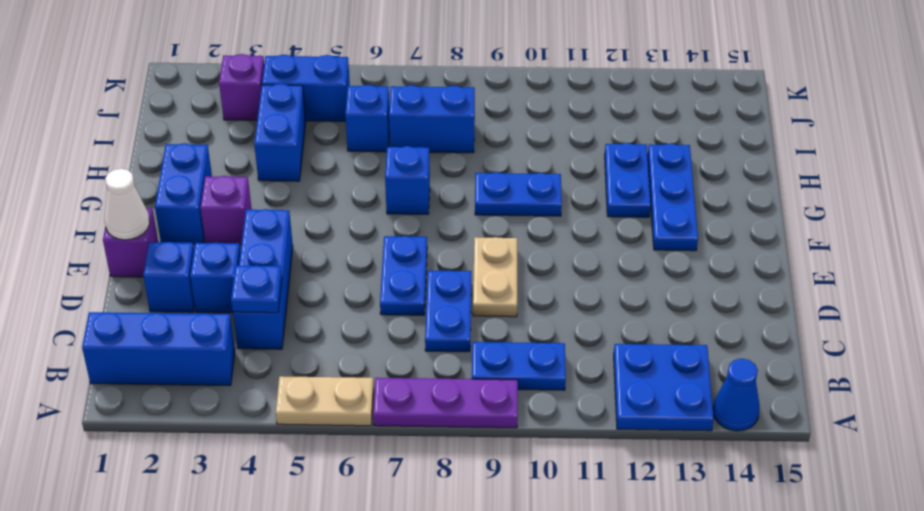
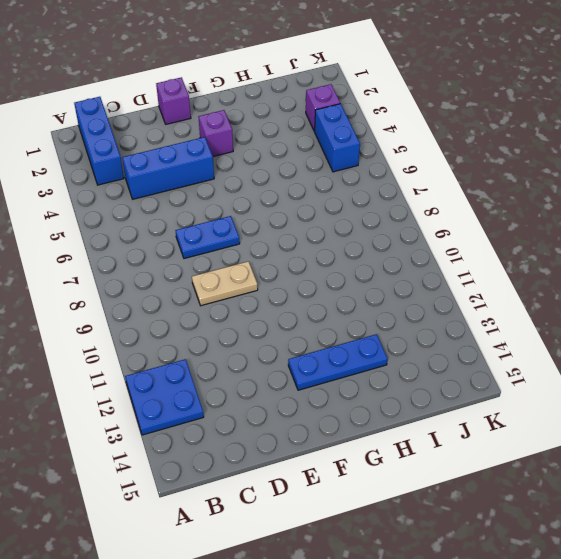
none -> tan 1x2 plate [276,376,374,426]
none -> purple 1x3 plate [373,378,518,428]
none -> blue 1x1 cone [713,359,760,431]

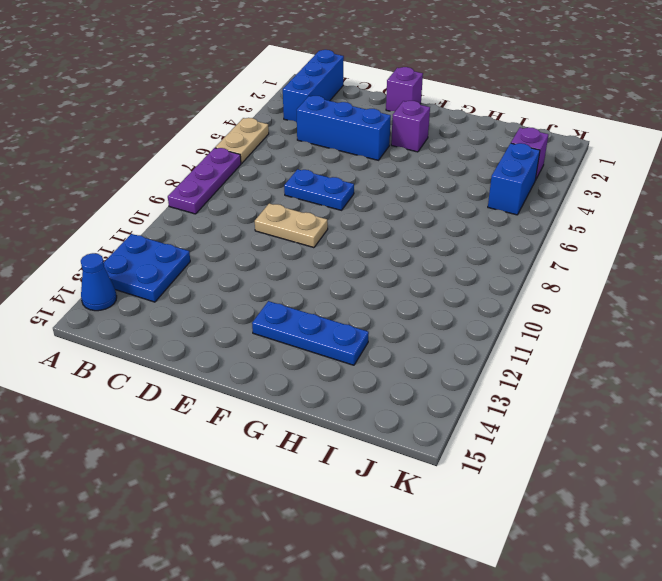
none -> blue 1x2 plate [472,342,566,390]
none -> blue 1x2 plate [425,270,471,352]
none -> blue 1x1 brick [143,242,195,312]

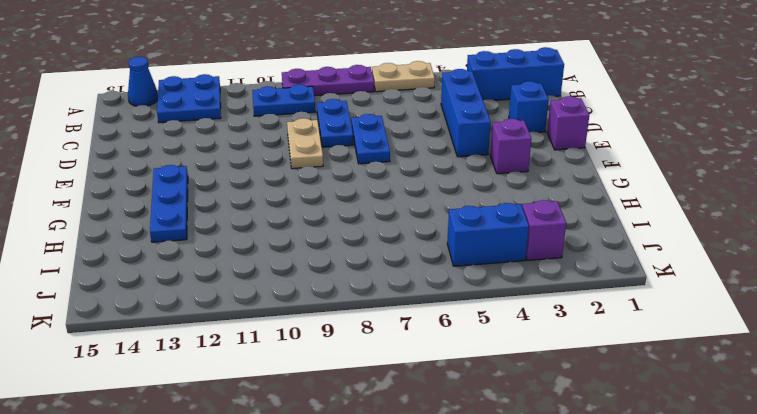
none -> blue 1x1 brick [190,243,240,313]
none -> blue 1x2 brick [155,143,212,244]
none -> blue 1x1 brick [385,146,430,214]

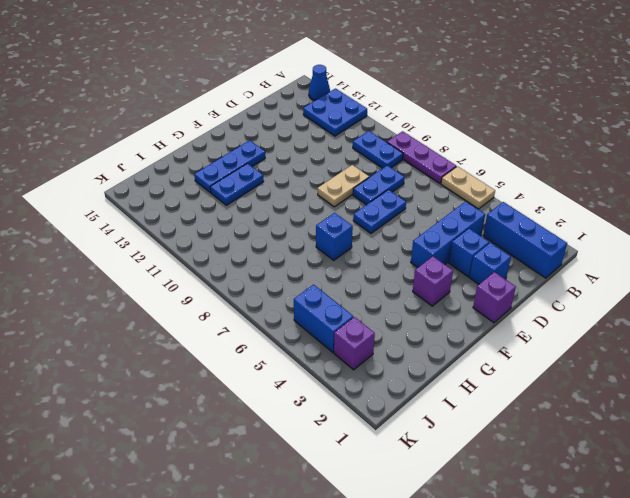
none -> blue 1x2 brick [155,143,212,244]
none -> blue 1x2 plate [475,172,562,216]
none -> blue 1x2 brick [254,84,306,181]

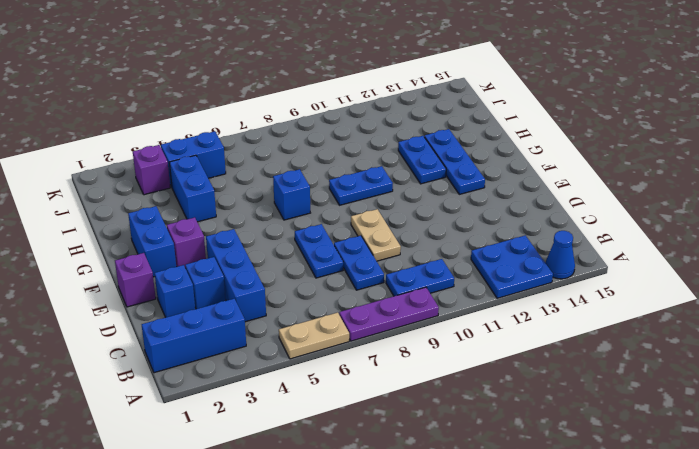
none -> blue 1x1 brick [345,85,390,152]
none -> blue 1x2 brick [389,85,475,153]
none -> blue 1x1 plate [231,265,282,313]

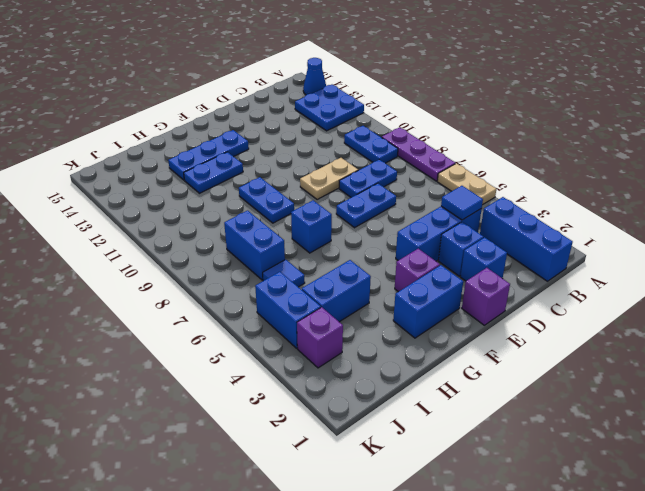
blue 1x1 tile [441,186,483,220] -> blue 1x1 plate [231,265,282,313]
blue 1x1 tile [263,259,305,287] -> blue 1x1 brick [345,85,390,152]
none -> white 1x1 cone [105,169,150,240]

